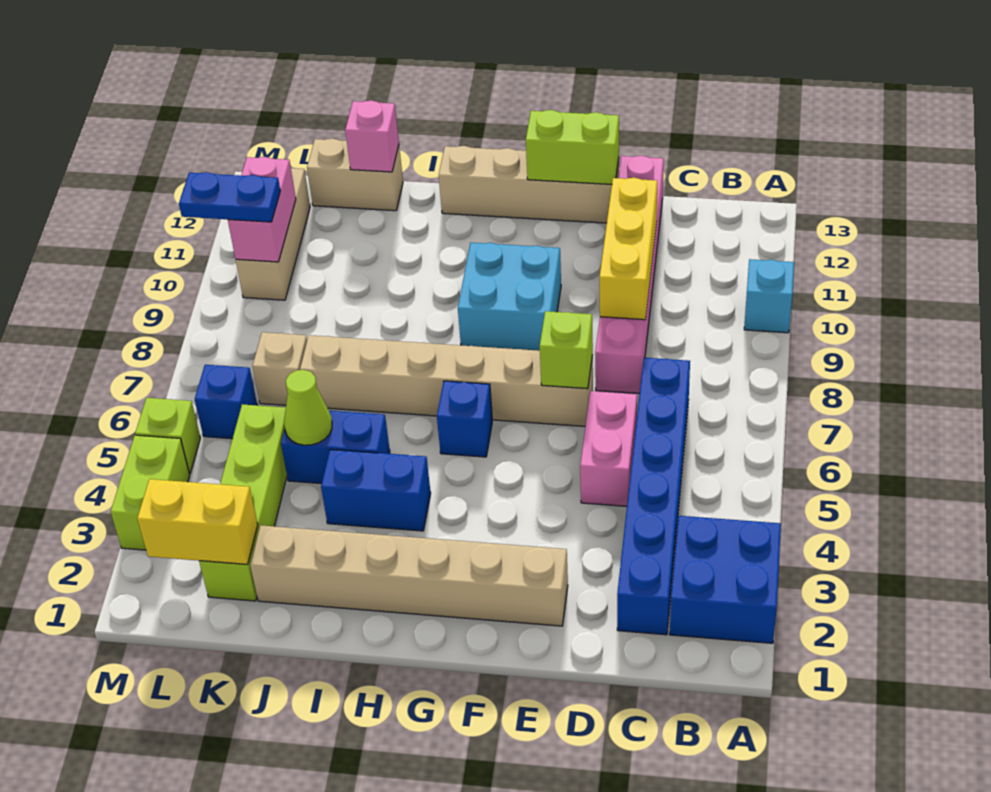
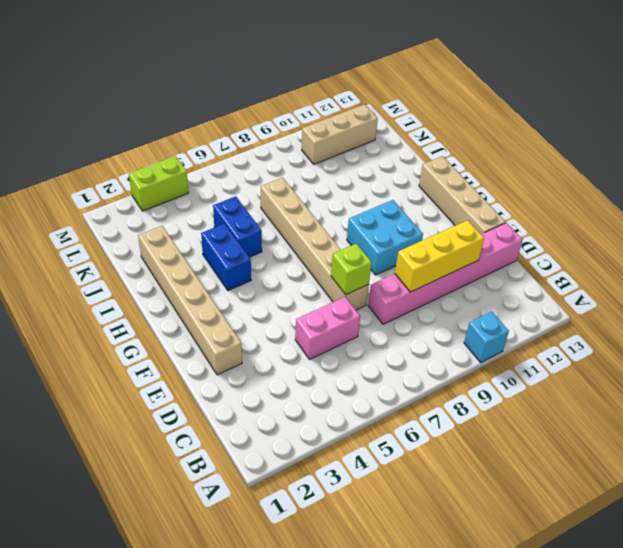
none -> blue 2x2 brick [670,516,781,643]
none -> blue 1x6 brick [617,358,690,635]
none -> blue 1x1 brick [437,381,492,457]

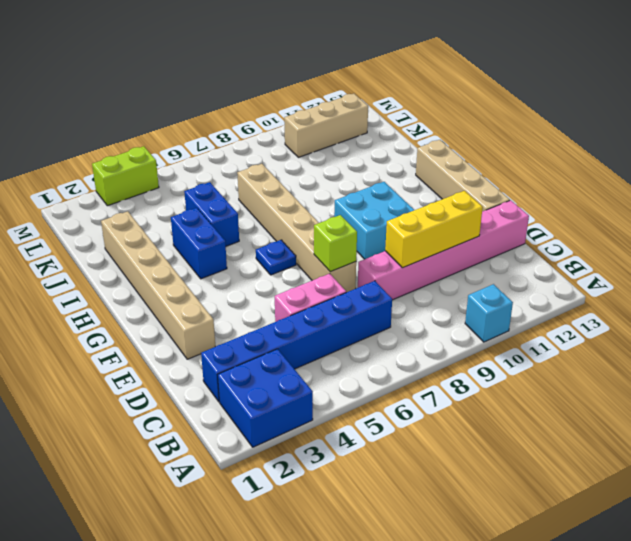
blue 1x1 plate [256,240,296,275] -> blue 1x1 brick [437,381,492,457]
none -> tan 1x2 brick [307,138,403,211]
none -> lime 1x4 brick [199,404,287,601]
none -> tan 1x1 brick [253,332,307,405]

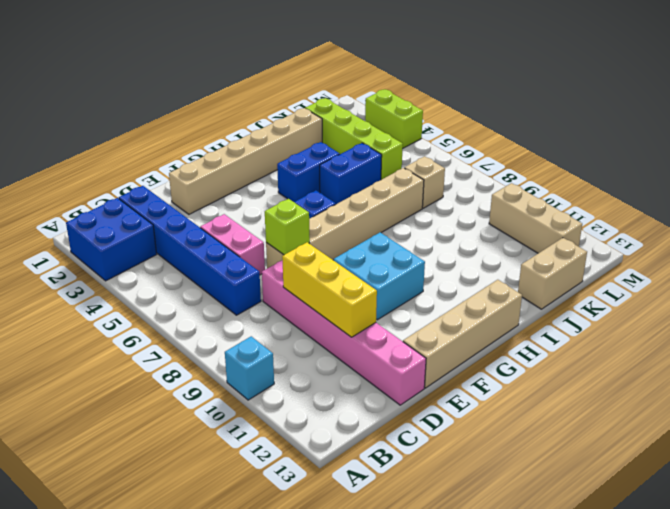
none -> blue 1x1 brick [195,365,257,439]
none -> lime 1x1 brick [135,398,200,474]
none -> lime 1x2 brick [526,110,619,184]

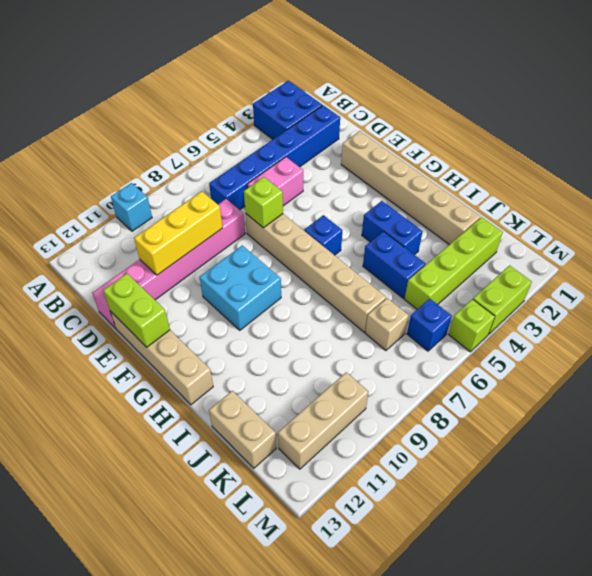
none -> lime 1x1 cone [284,370,332,445]
none -> pink 1x1 brick [345,100,399,172]
none -> yellow 1x2 brick [137,479,258,564]

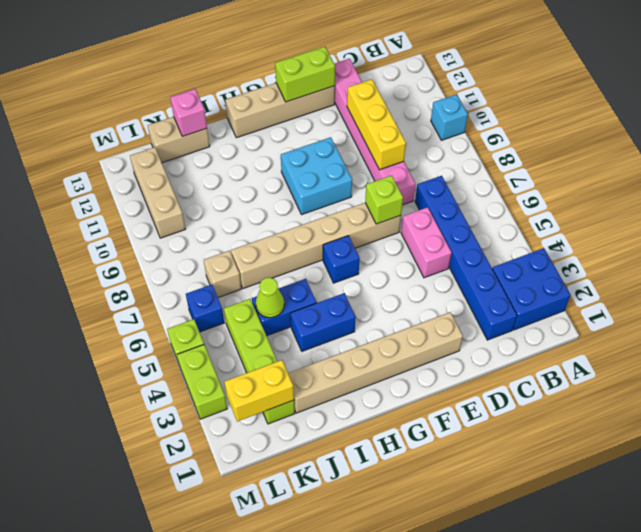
none -> pink 1x2 brick [228,157,296,262]
none -> blue 1x2 plate [179,172,280,222]

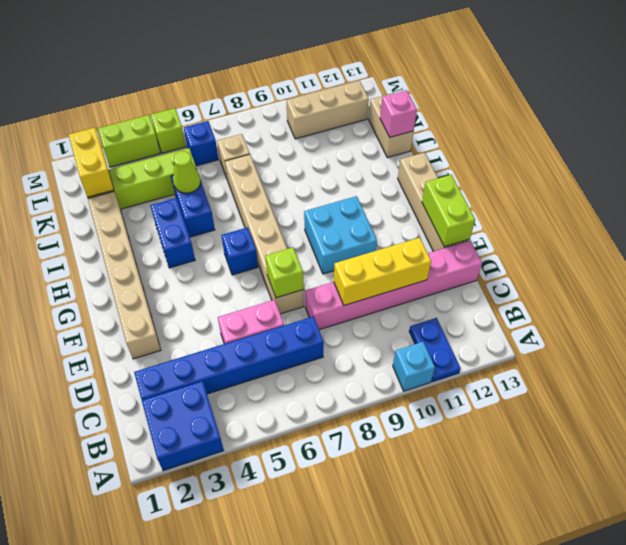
blue 1x2 plate [409,318,460,382] -> blue 1x2 plate moved to [179,172,280,222]
none -> pink 1x2 brick [228,157,296,262]

